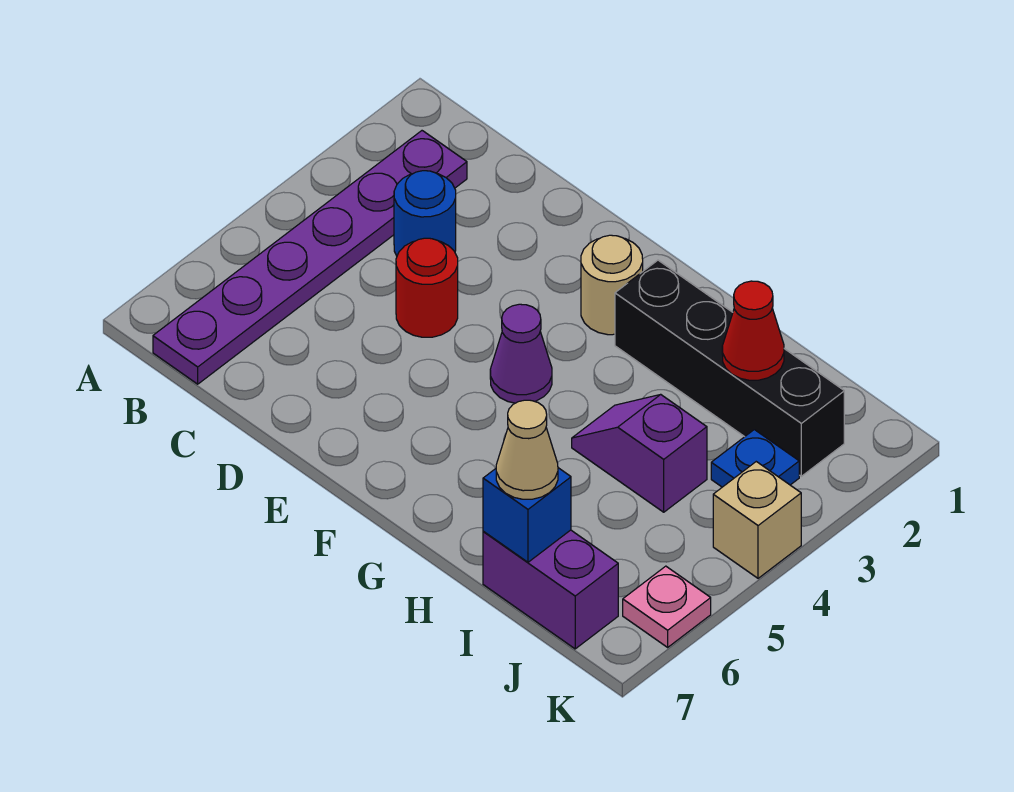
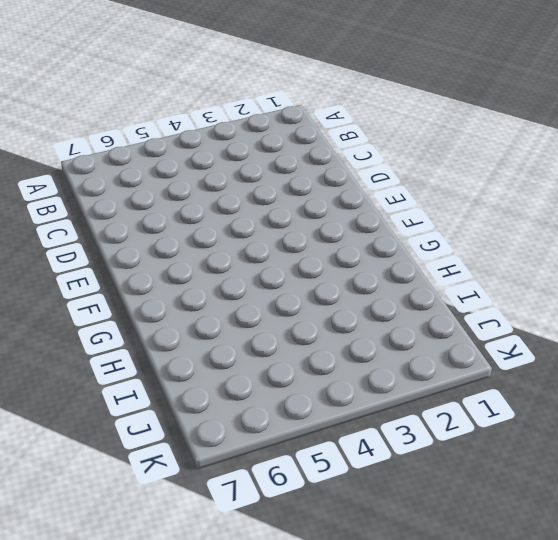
none -> purple 1x6 plate [153,131,467,384]
none -> blue 1x1 round brick [394,171,456,256]
none -> red 1x1 round brick [396,238,458,337]

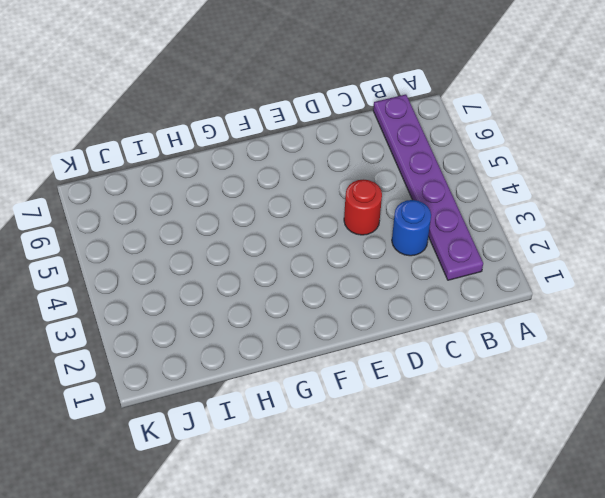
none -> tan 1x1 round brick [581,235,643,335]
none -> purple 1x1 cone [490,304,552,403]
none -> black 1x4 brick [615,260,844,476]

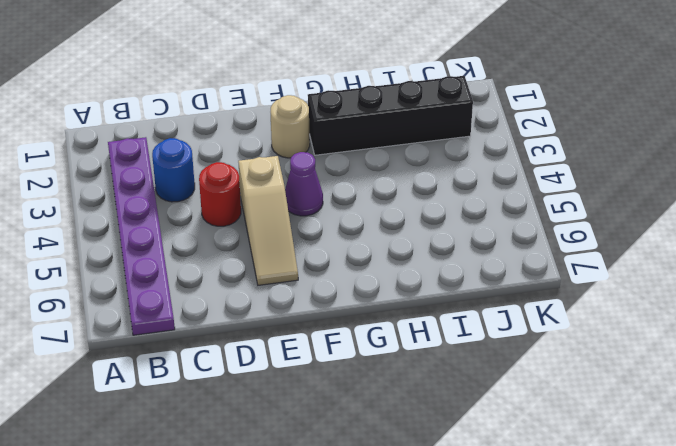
tan 1x3 slope [238,156,298,285] -> none
none -> purple 1x2 slope [572,395,707,512]
none -> purple 1x2 brick [483,530,618,649]
none -> blue 1x1 plate [711,430,799,487]

